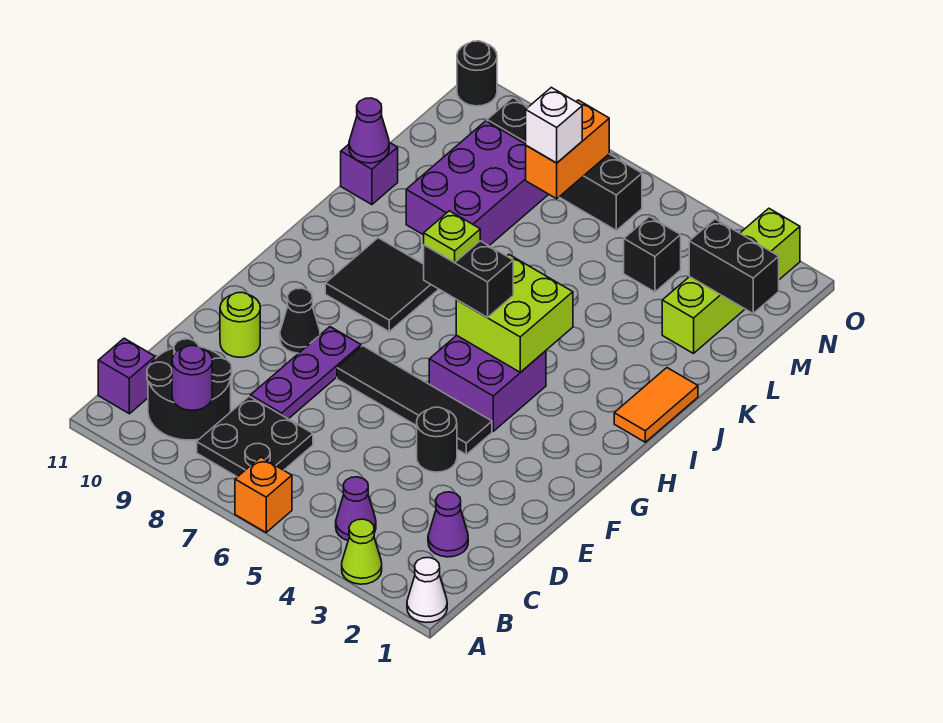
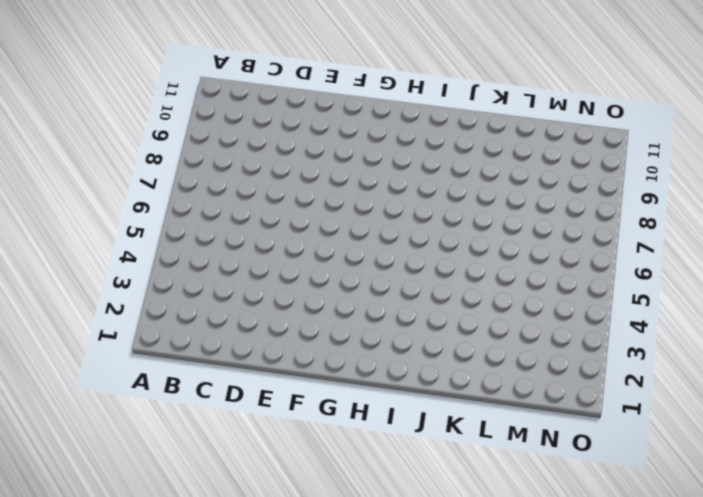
none -> white 1x1 cone [407,558,447,622]
none -> lime 1x1 cone [342,519,382,584]
none -> orange 1x1 brick [235,457,292,532]
none -> purple 1x1 cone [336,477,376,541]

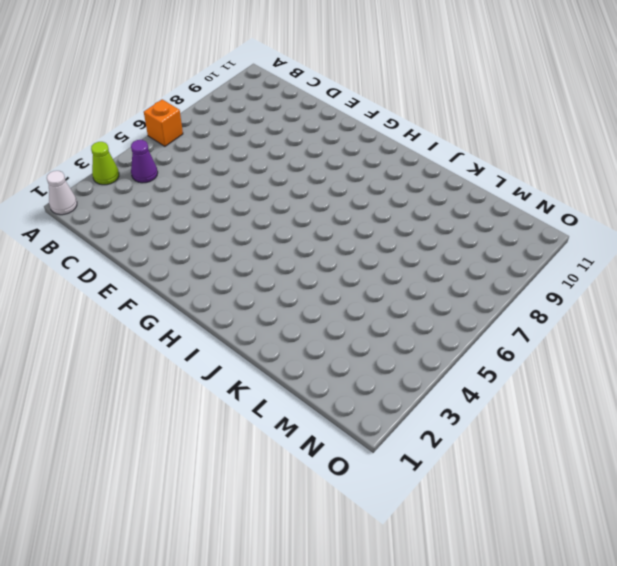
none -> black 2x2 plate [197,396,313,477]
none -> black 2x2 round brick [147,339,232,440]
none -> purple 1x1 brick [98,338,155,414]
none -> purple 1x1 cone [428,492,468,557]

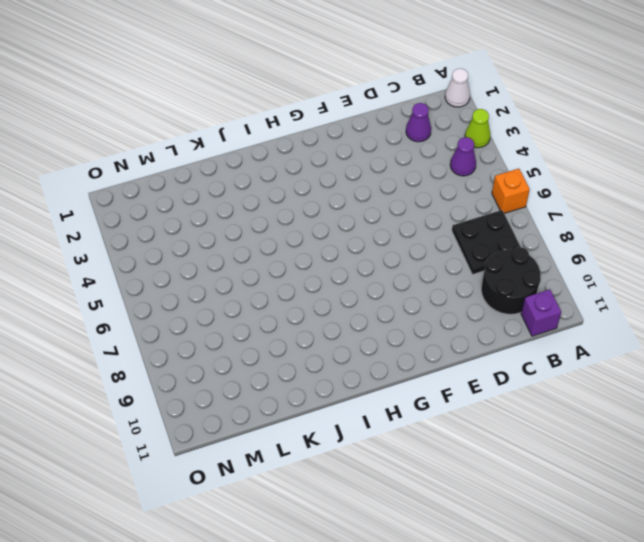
none -> purple 1x3 plate [250,327,361,419]
none -> black 1x1 round brick [416,407,457,472]
none -> lime 1x1 round brick [220,292,260,357]
none -> black 1x4 tile [337,346,492,454]

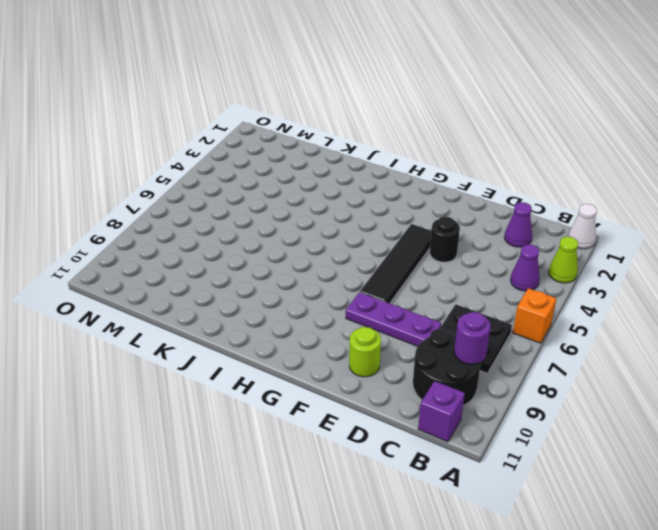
none -> black 1x1 cone [280,288,320,353]
none -> purple 2x2 brick [429,335,546,431]
none -> black 2x2 tile [325,238,438,331]
none -> orange 1x2 tile [614,368,698,442]

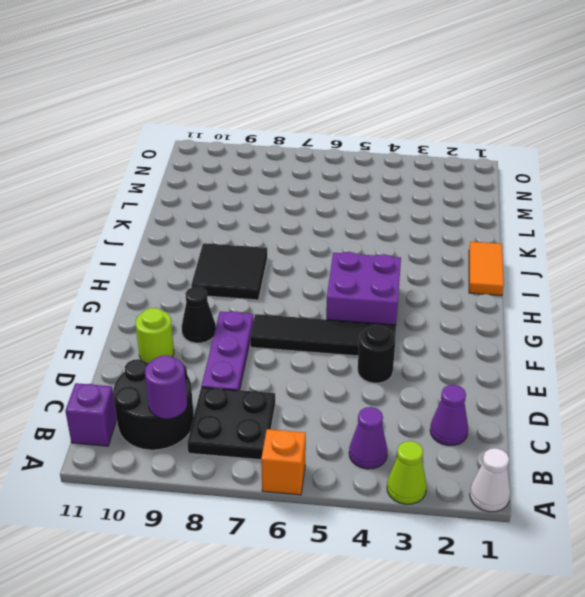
none -> purple 2x3 brick [406,121,549,246]
none -> purple 1x1 brick [341,143,398,205]
none -> lime 1x4 brick [662,208,800,353]
none -> black 1x1 brick [624,217,681,292]

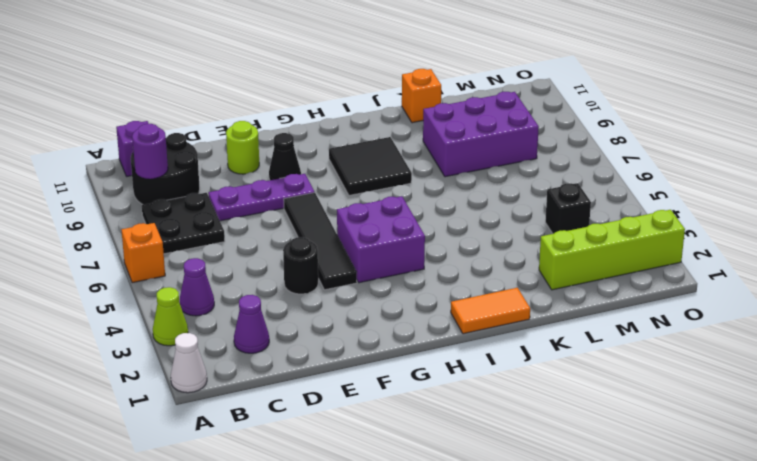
orange 1x1 brick [402,69,441,123] -> purple 1x1 brick [341,143,398,205]
none -> black 1x4 brick [487,98,642,230]
none -> black 1x1 round brick [457,41,497,106]
none -> lime 2x2 brick [456,255,573,372]
none -> purple 1x1 cone [349,98,389,163]

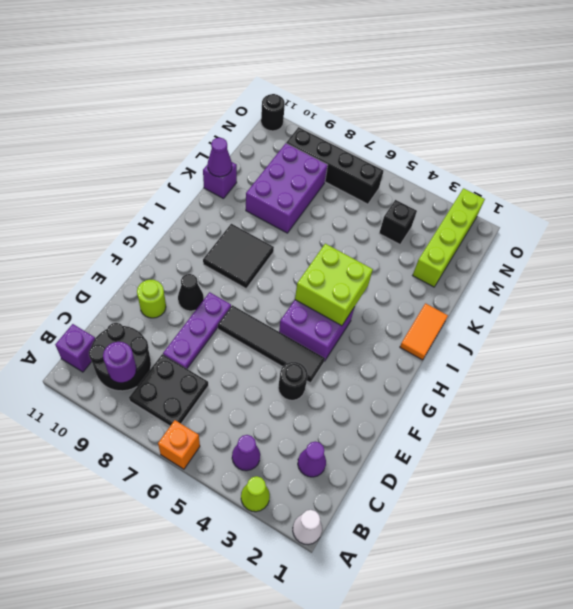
none -> black 1x2 brick [689,219,779,313]
none -> orange 1x2 brick [526,100,609,199]
none -> black 1x2 brick [424,241,513,317]
none -> white 1x1 brick [526,87,582,163]

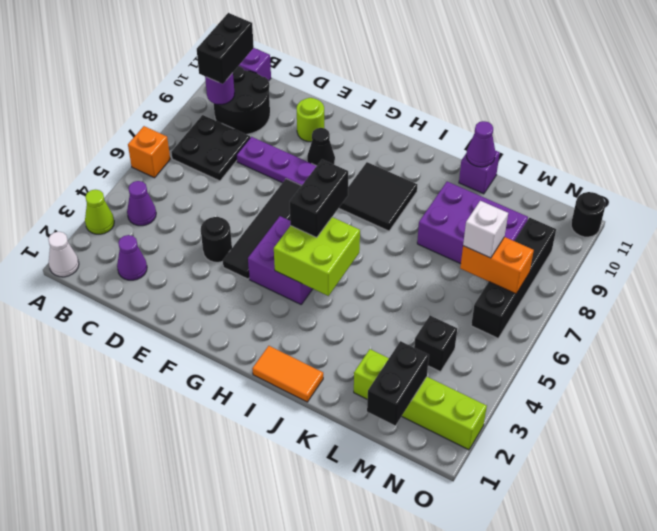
black 1x2 brick [197,13,254,84] -> none
none -> lime 1x1 plate [424,211,480,262]

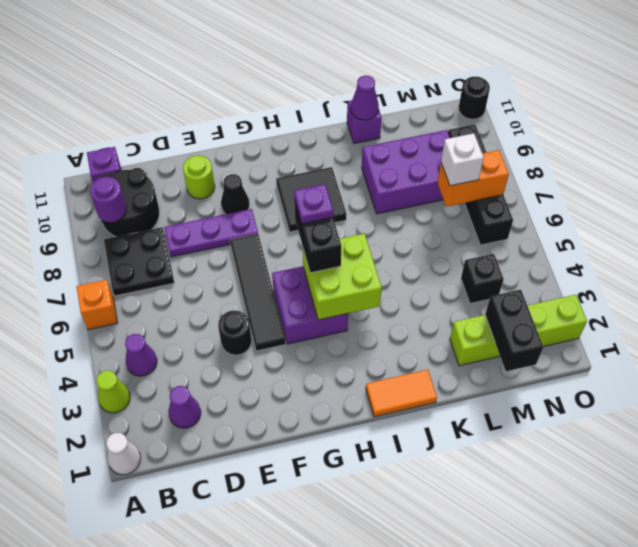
purple 1x1 plate [294,184,333,224] -> lime 1x1 plate [424,211,480,262]

